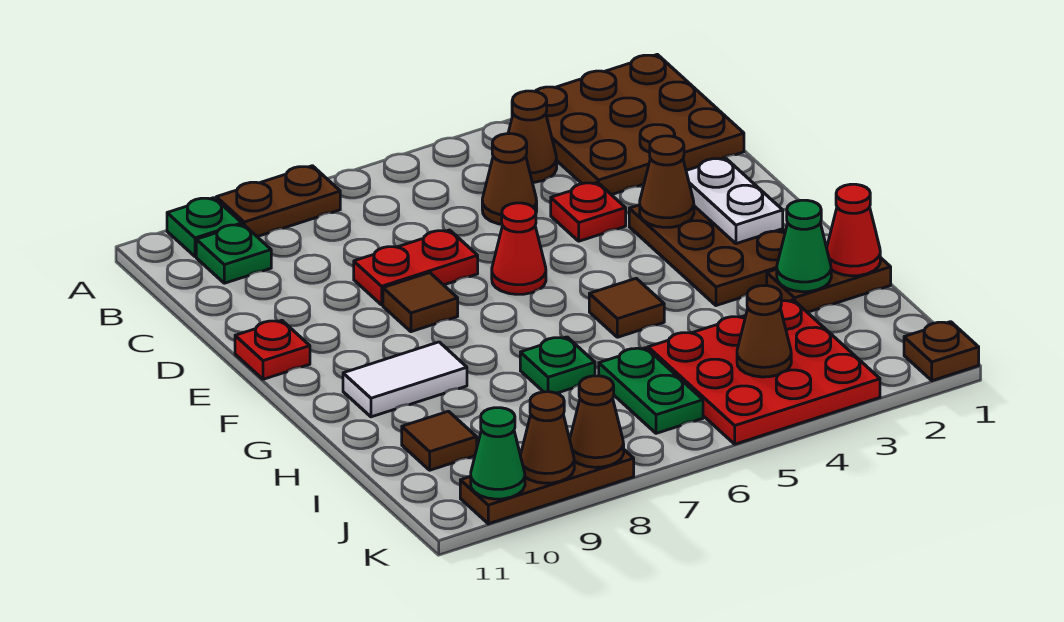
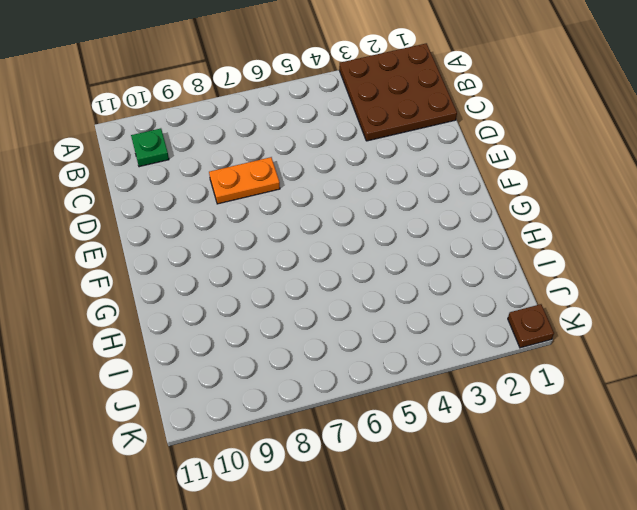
orange 1x2 plate [209,157,280,204] -> red 1x2 plate [354,230,478,305]
none -> brown 1x2 plate [216,166,340,237]
none -> green 1x1 plate [167,198,242,257]
none -> brown 1x1 cone [508,91,557,182]

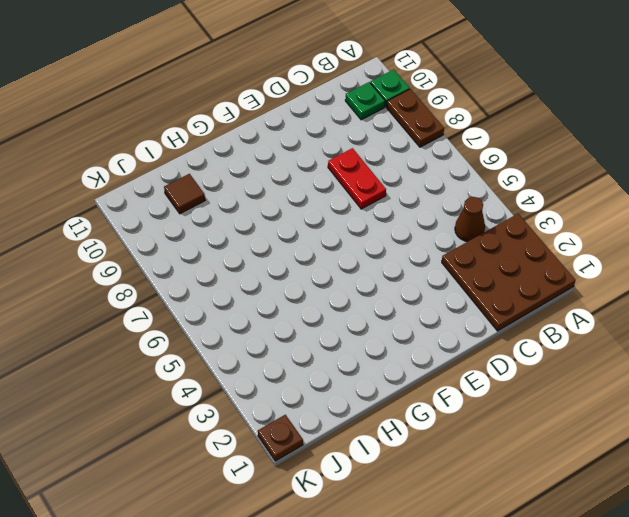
none -> brown 1x1 cone [482,134,537,224]
none -> red 1x1 plate [551,182,626,241]
none -> brown 2x3 plate [629,205,785,306]

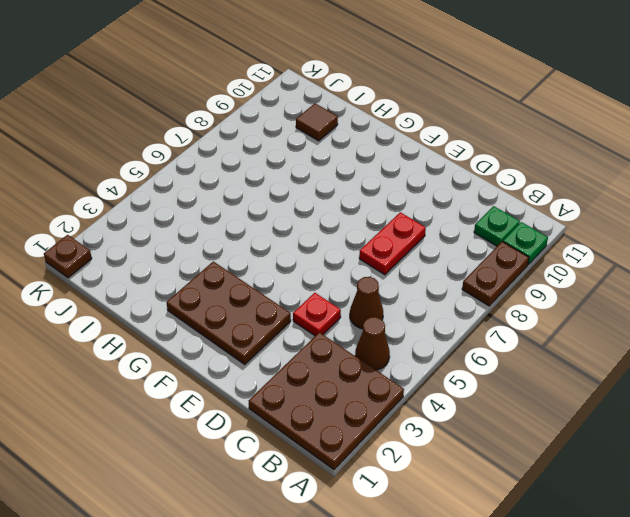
none -> red 1x1 cone [492,203,546,294]
none -> brown 1x1 tile [383,273,458,332]
none -> red 1x1 plate [235,320,310,379]

